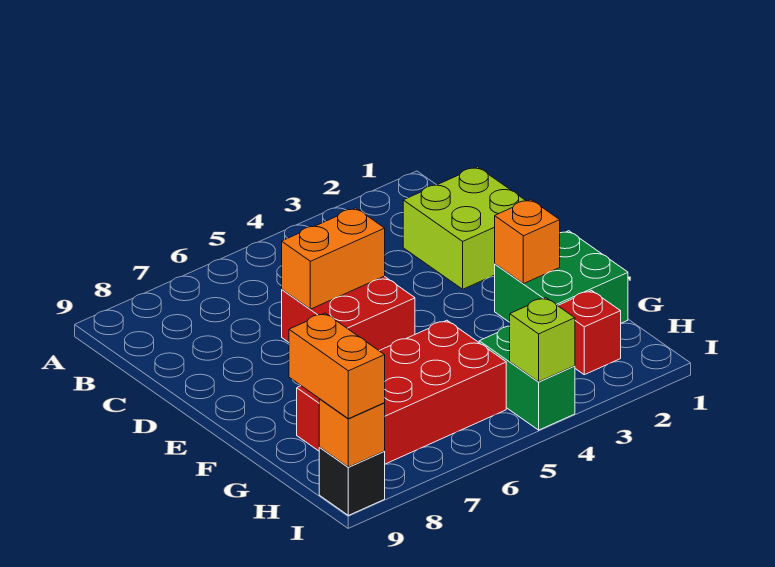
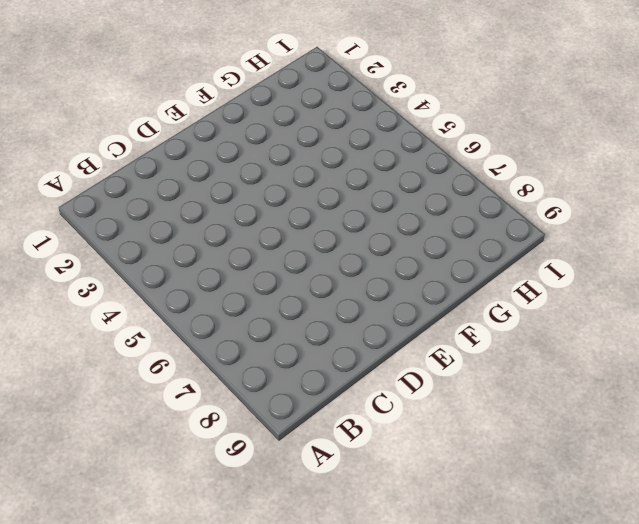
none -> lime 2x2 brick [403,167,526,289]
none -> red 2x2 brick [282,276,415,351]
none -> green 2x2 brick [495,231,628,323]

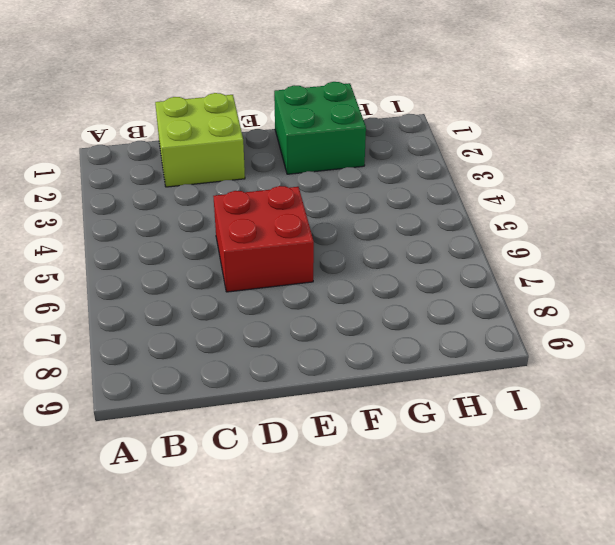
none -> red 2x4 brick [297,320,506,464]
none -> red 1x1 brick [558,291,621,375]
none -> green 1x2 brick [479,326,575,430]

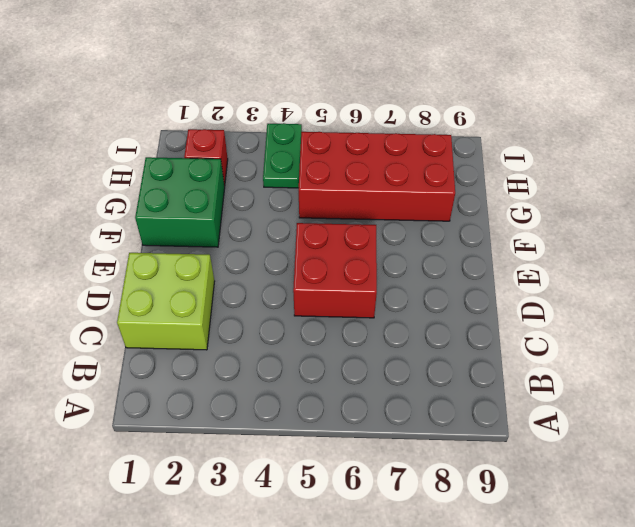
green 1x2 plate [263,123,302,188] -> green 1x2 brick [479,326,575,430]
none -> black 1x1 brick [319,448,385,515]
none -> orange 1x2 brick [282,208,385,309]
none -> orange 1x1 brick [495,199,560,284]

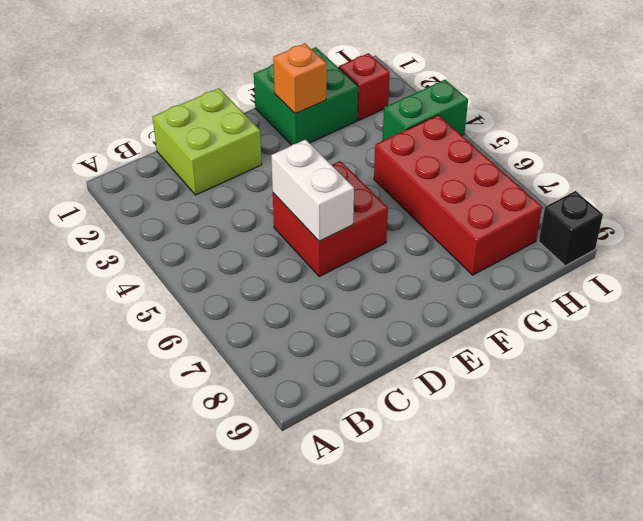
white 1x2 brick [271,140,354,241] -> orange 1x2 brick [282,208,385,309]
none -> lime 1x1 brick [510,298,575,382]
none -> orange 1x1 brick [319,399,385,467]
none -> orange 1x2 brick [289,313,385,419]

